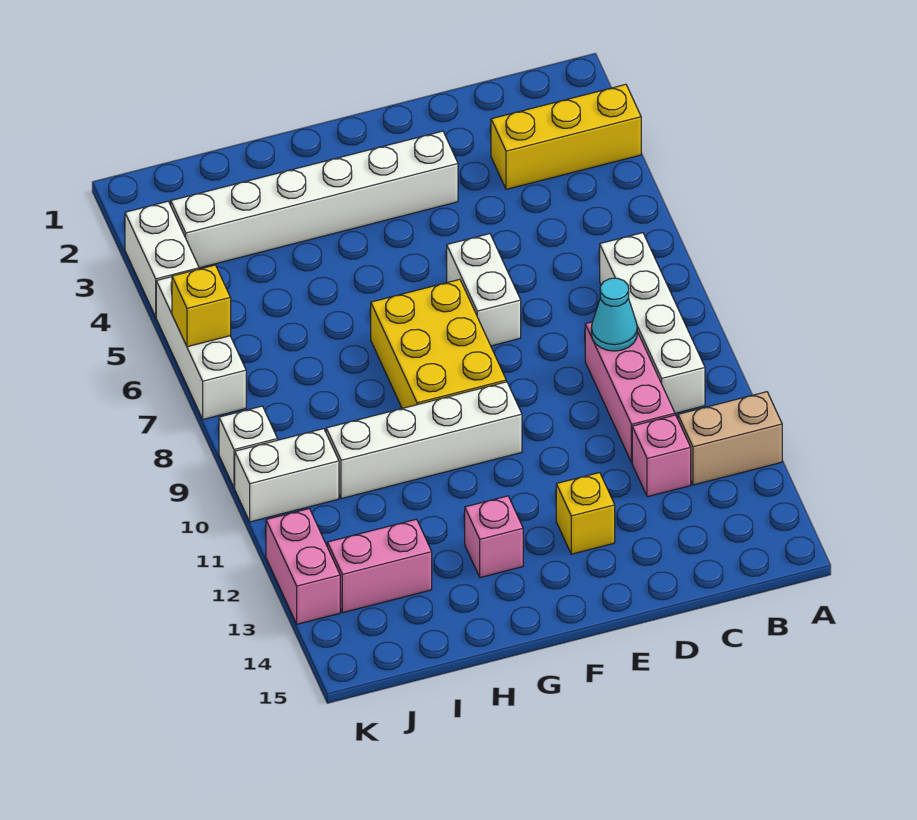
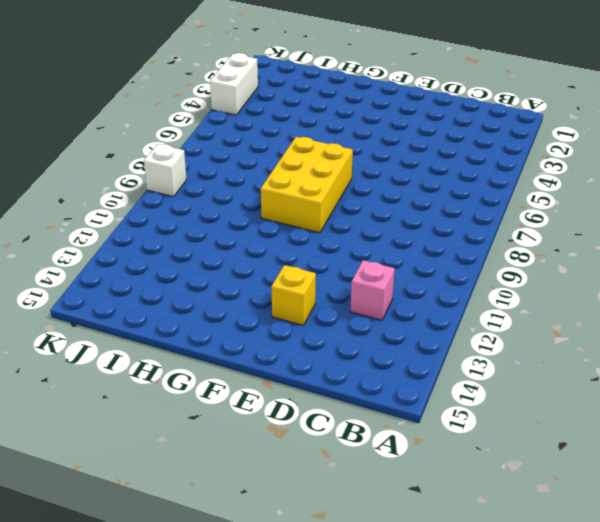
none -> yellow 1x3 brick [491,84,641,189]
none -> tan 1x2 brick [678,392,782,485]
none -> white 1x4 brick [600,233,705,413]

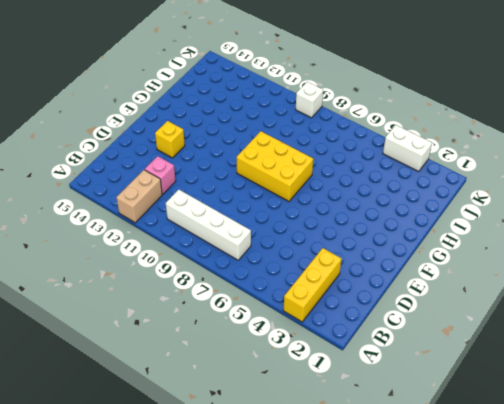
none -> pink 1x3 brick [585,322,675,462]
none -> white 1x6 brick [171,131,458,268]
none -> white 1x2 brick [447,234,521,346]

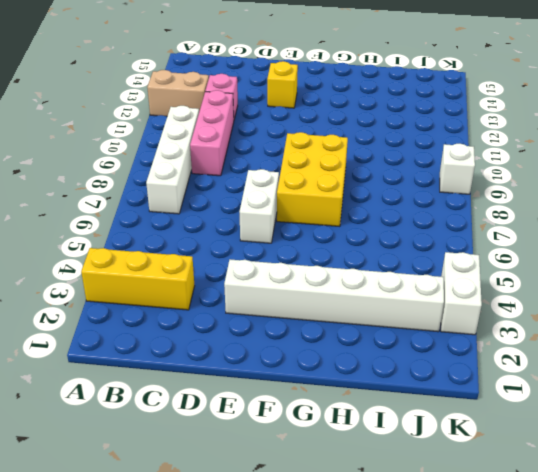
none -> white 1x4 brick [326,382,522,499]
none -> pink 1x1 brick [465,496,523,578]
none -> pink 1x2 brick [327,519,432,613]

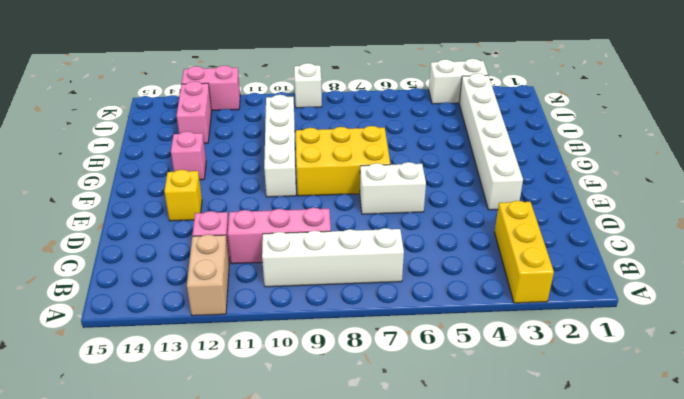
none -> white 1x2 brick [235,429,339,522]
none -> white 1x3 brick [156,277,246,419]
none -> cyan 1x1 cone [591,278,637,351]

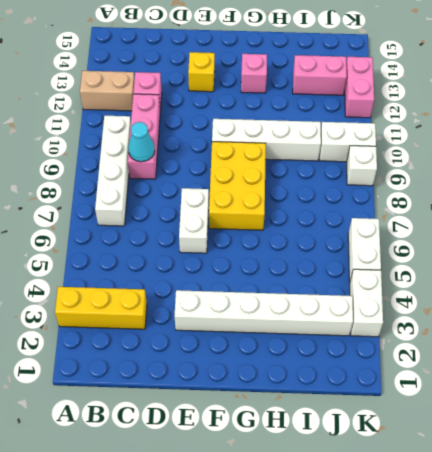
white 1x2 brick [348,218,381,283] -> white 1x3 brick [156,277,246,419]
none -> yellow 1x1 brick [172,265,231,347]

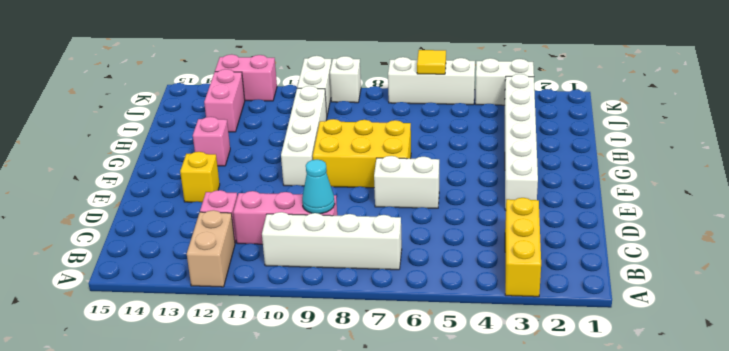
yellow 1x1 tile [417,50,446,74] -> yellow 1x1 brick [172,265,231,347]

